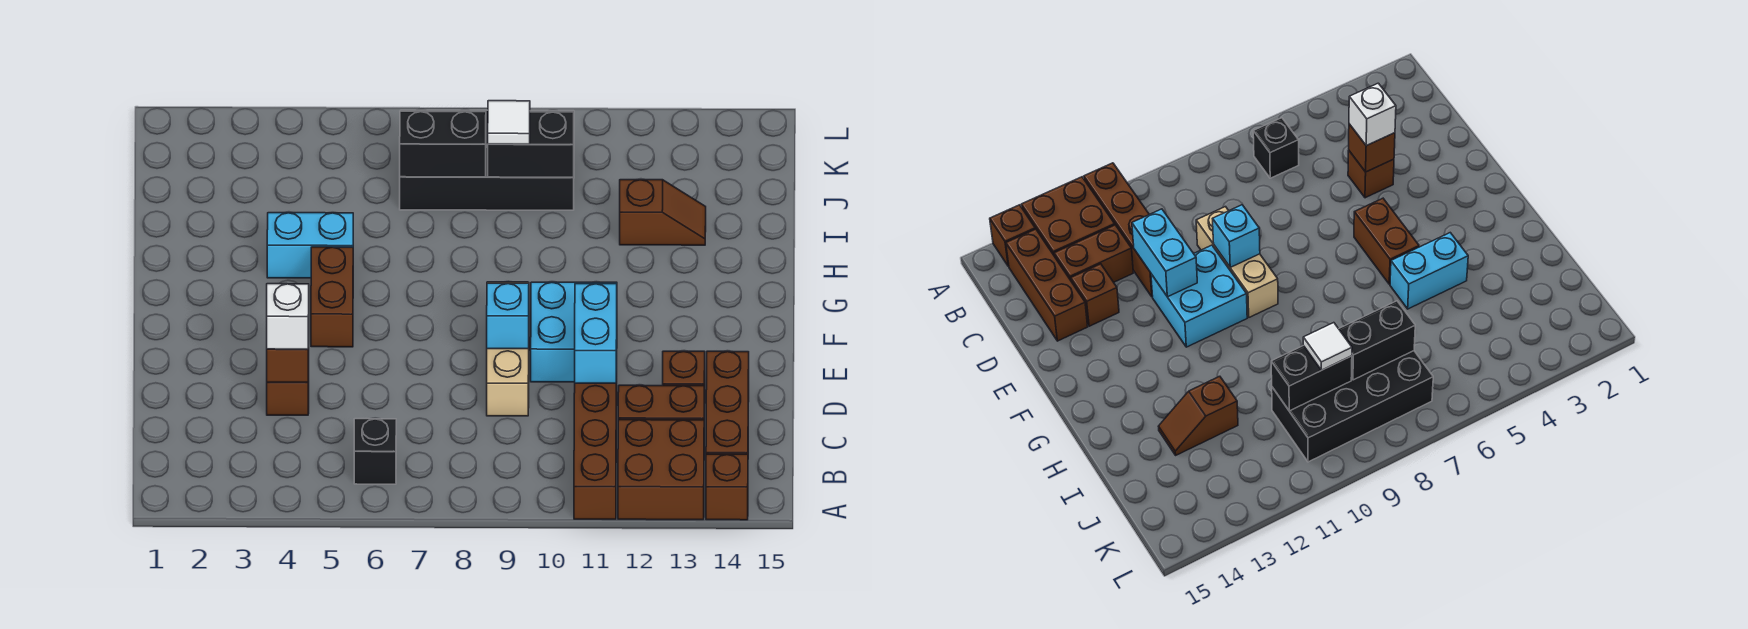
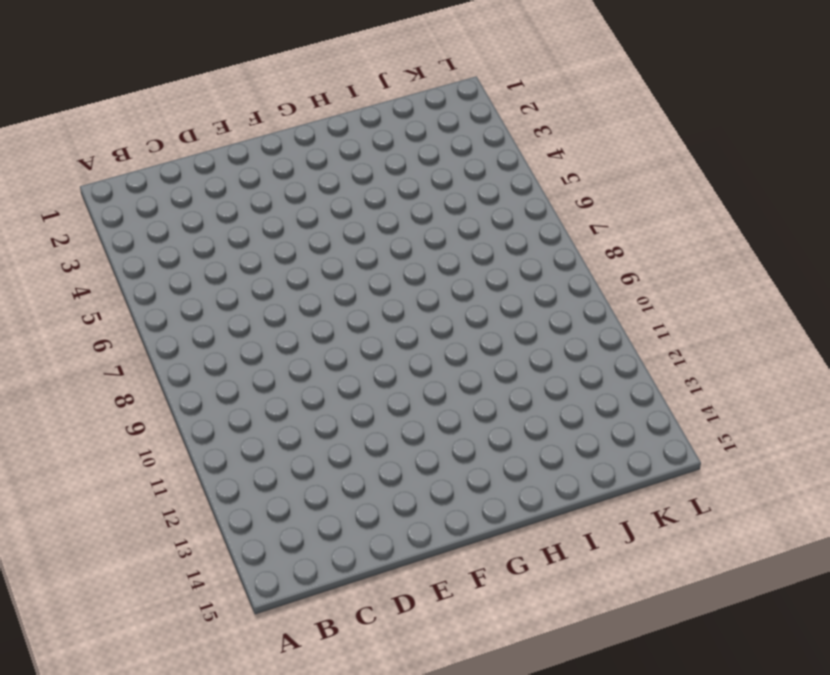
none -> brown 1x4 brick [574,373,617,519]
none -> brown 2x2 brick [618,420,704,520]
none -> brown 1x1 brick [706,454,748,520]

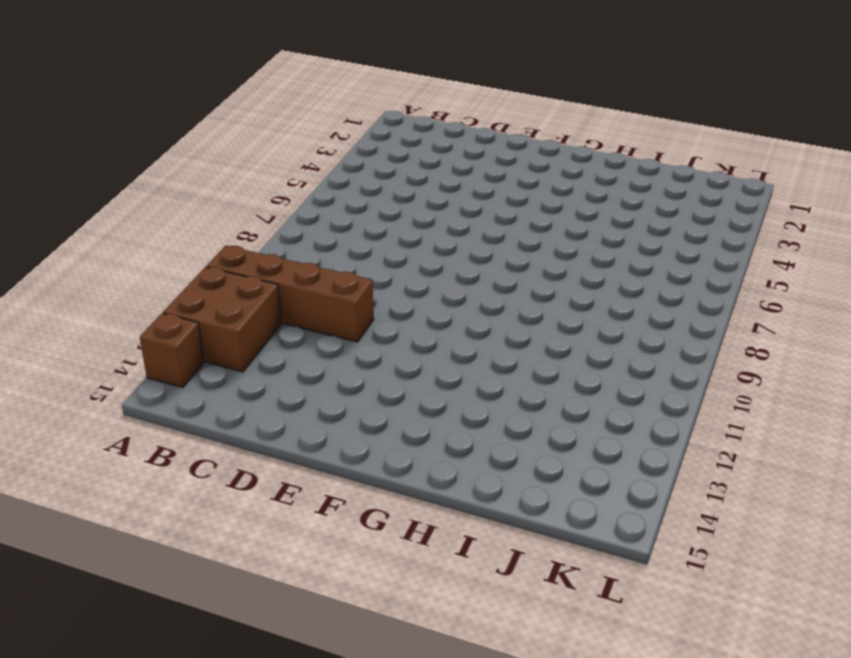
none -> black 1x1 brick [354,419,396,484]
none -> brown 1x3 brick [706,351,749,454]
none -> brown 1x2 brick [618,385,704,420]

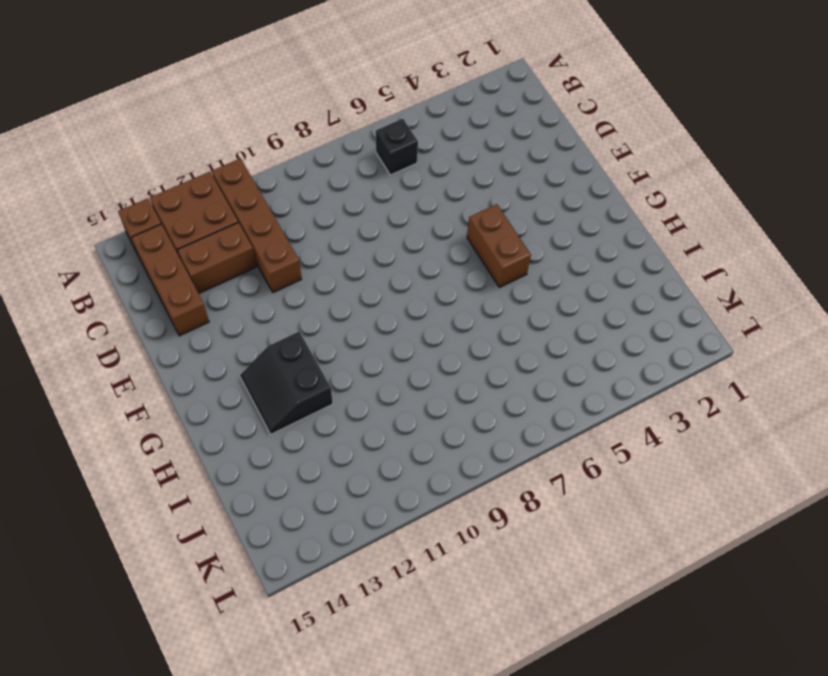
black 2x2 slope [240,331,333,434] -> none
none -> brown 1x1 brick [267,381,309,415]
none -> tan 1x3 brick [487,282,529,416]
none -> brown 1x1 brick [663,351,705,403]

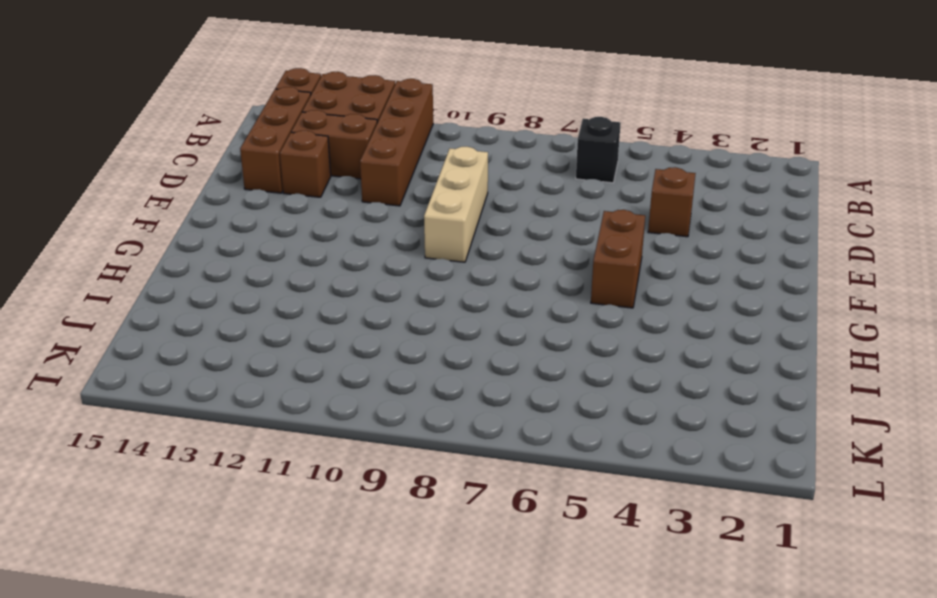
none -> cyan 2x2 brick [531,282,617,382]
none -> cyan 1x2 brick [267,213,353,278]
none -> brown 1x2 slope [620,180,706,245]

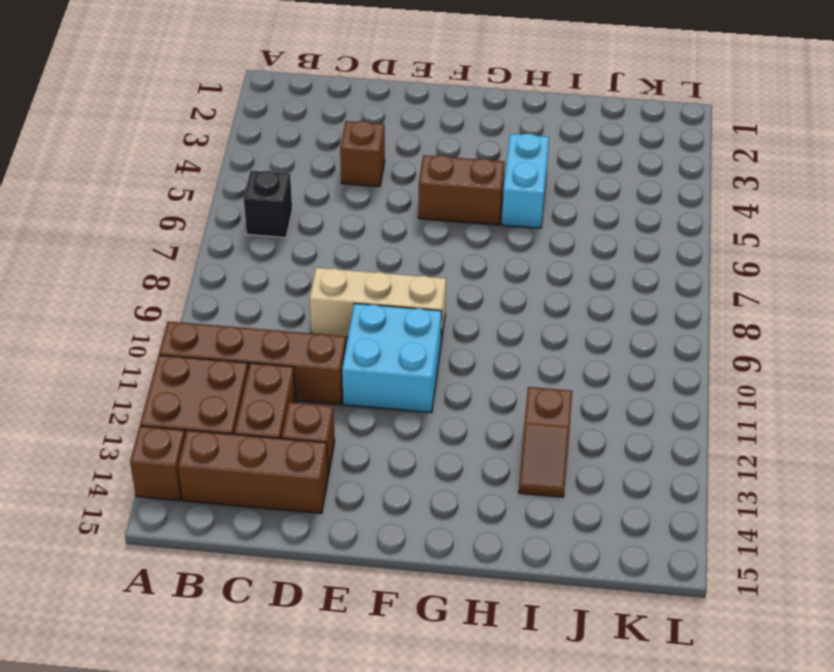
none -> black 2x4 brick [400,110,574,210]
none -> brown 1x1 brick [267,348,309,382]
none -> cyan 1x2 brick [575,284,617,383]

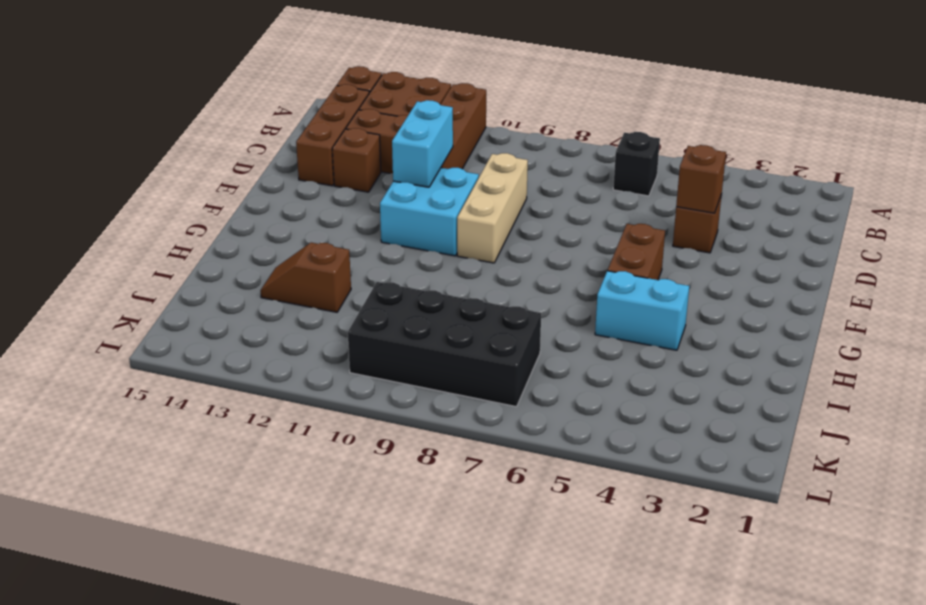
none -> cyan 1x1 brick [487,283,529,349]
none -> black 1x2 brick [400,111,486,177]
none -> black 1x2 brick [488,112,574,177]

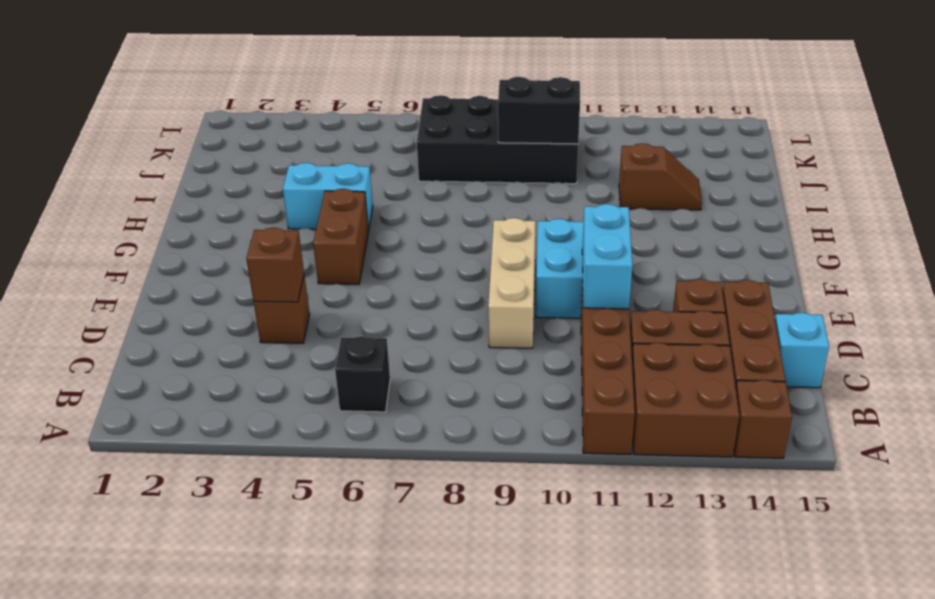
cyan 1x1 brick [775,313,829,388] -> cyan 1x1 brick moved to [487,283,529,349]
none -> black 1x2 brick [400,111,486,177]
none -> white 1x1 brick [267,284,309,349]
none -> white 1x1 tile [488,101,530,144]

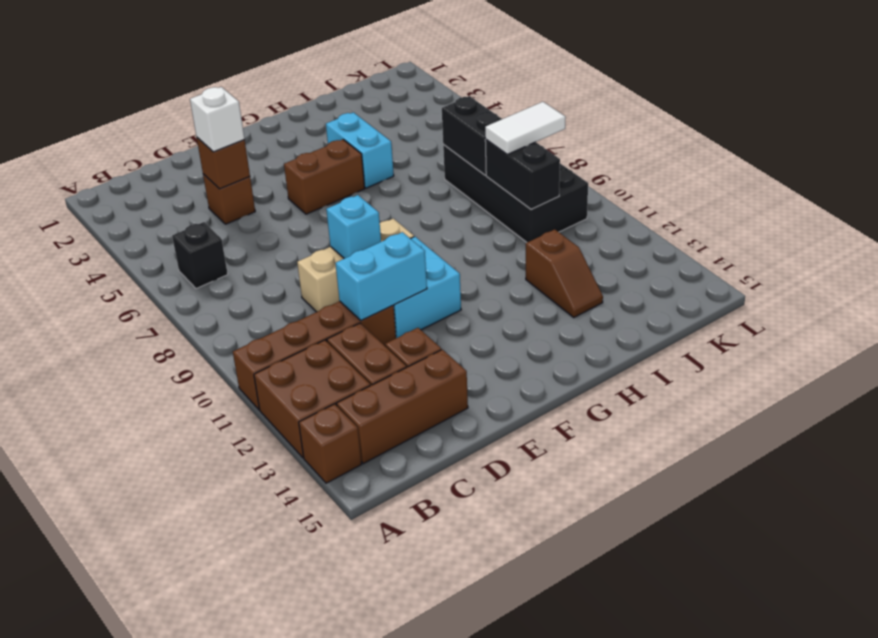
white 1x2 tile [485,102,566,154] -> white 1x1 tile [488,101,530,144]

